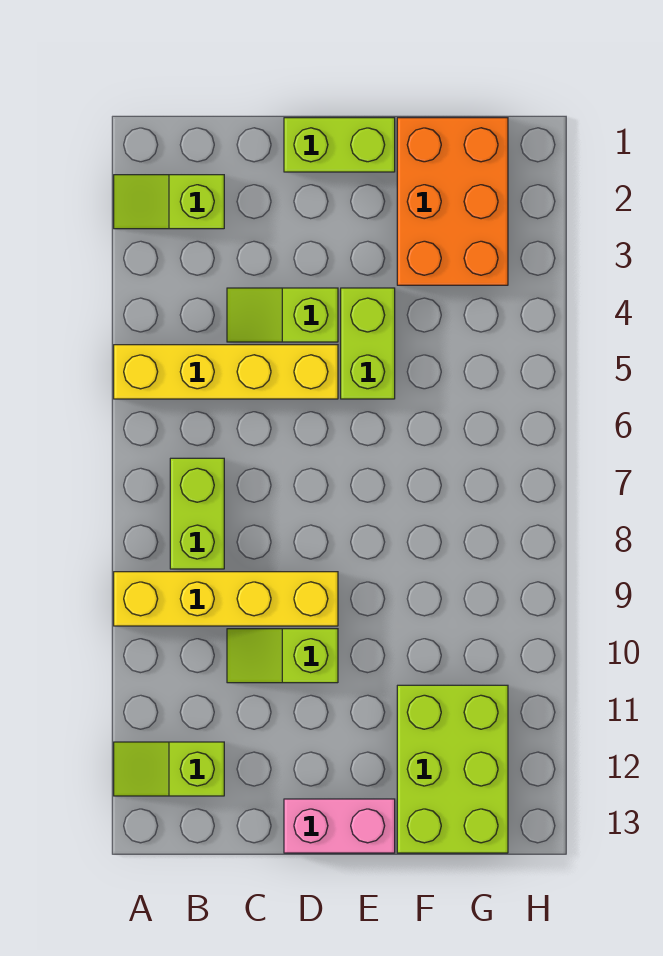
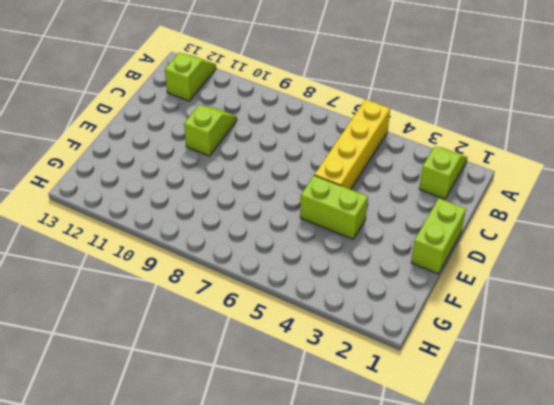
none -> yellow 1x4 brick [114,572,338,626]
none -> lime 1x2 brick [170,458,224,569]
none -> lime 1x2 slope [227,288,338,342]

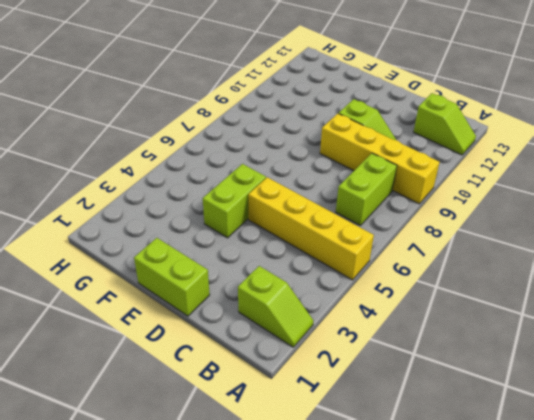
none -> lime 1x2 slope [227,288,338,342]
none -> pink 1x2 brick [284,799,395,853]
none -> orange 2x3 brick [397,118,508,285]

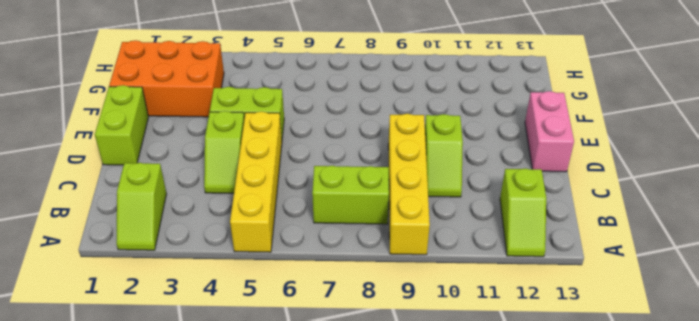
none -> lime 2x3 brick [397,685,508,853]

